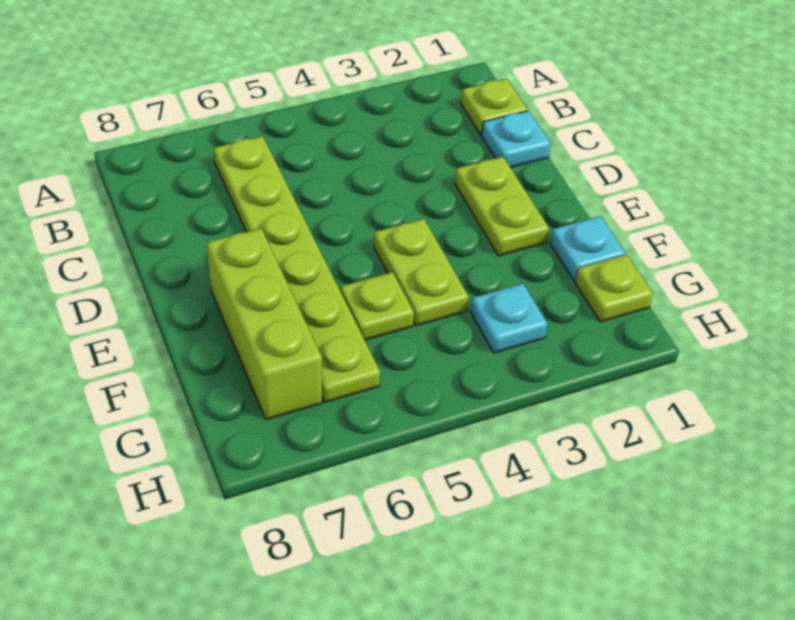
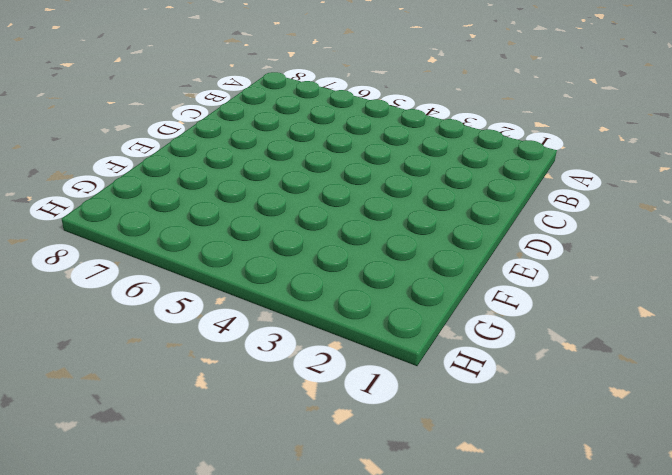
none -> lime 1x1 plate [461,79,528,135]
none -> lime 1x6 plate [214,136,380,402]

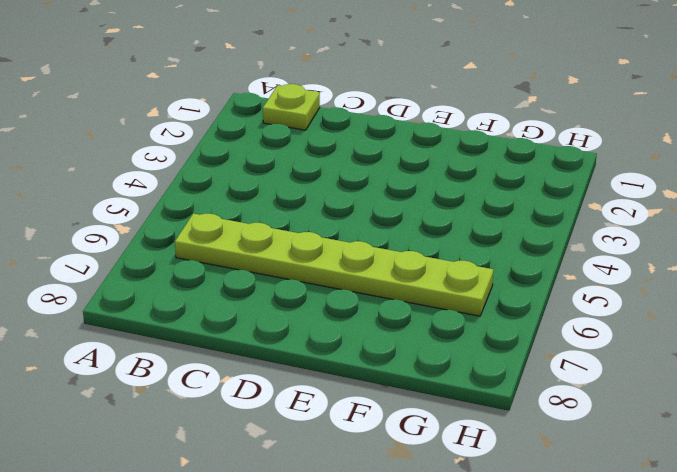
none -> cyan 1x1 plate [482,111,550,167]
none -> lime 1x2 plate [455,157,549,256]

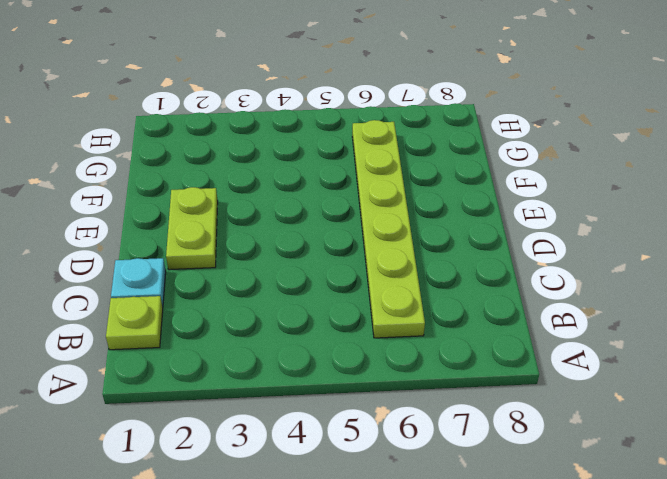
none -> lime 1x2 plate [374,219,469,326]
none -> lime 1x3 brick [207,228,322,420]

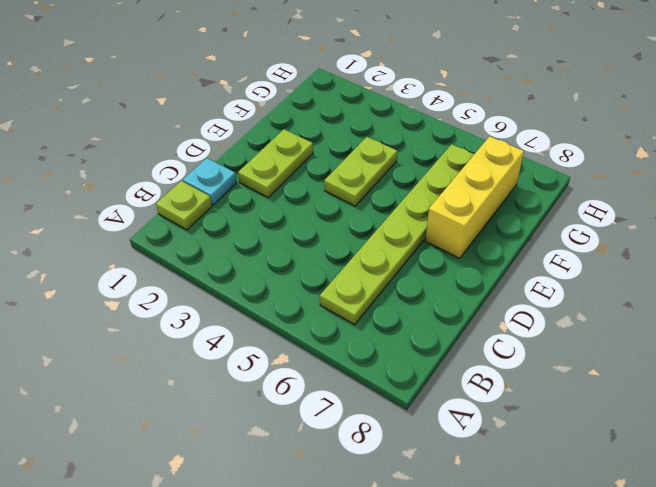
yellow 1x3 brick [425,136,524,258] -> lime 1x3 brick [207,228,322,420]
none -> cyan 1x1 plate [550,216,625,281]
none -> lime 1x1 plate [341,272,414,340]

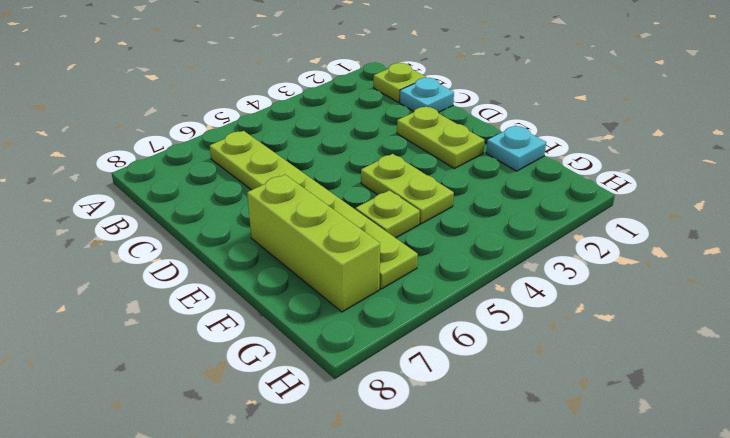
none -> lime 1x1 plate [575,255,653,322]
none -> cyan 1x1 plate [471,284,548,353]

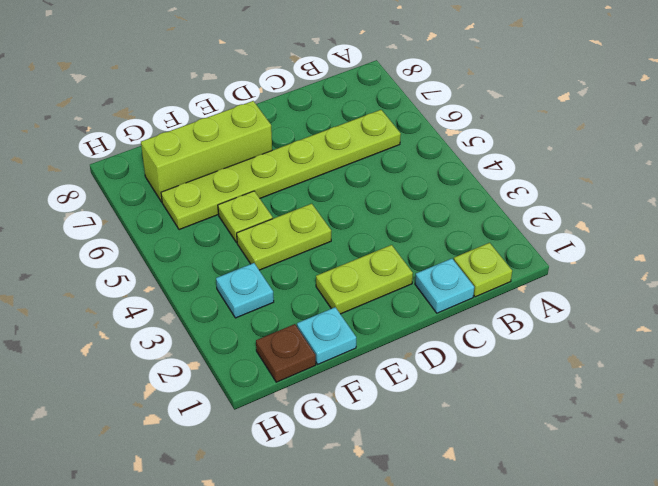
brown 1x1 plate [256,324,316,382] -> lime 1x1 plate [575,255,653,322]

